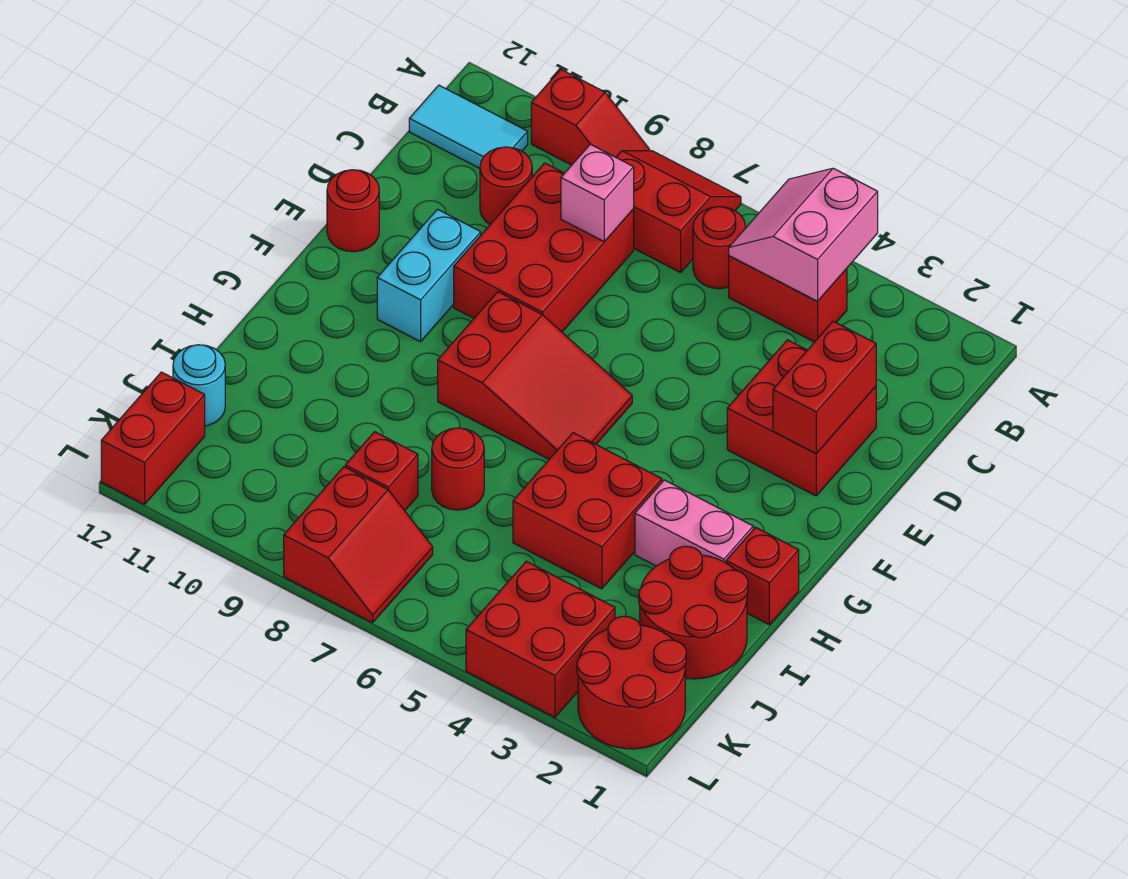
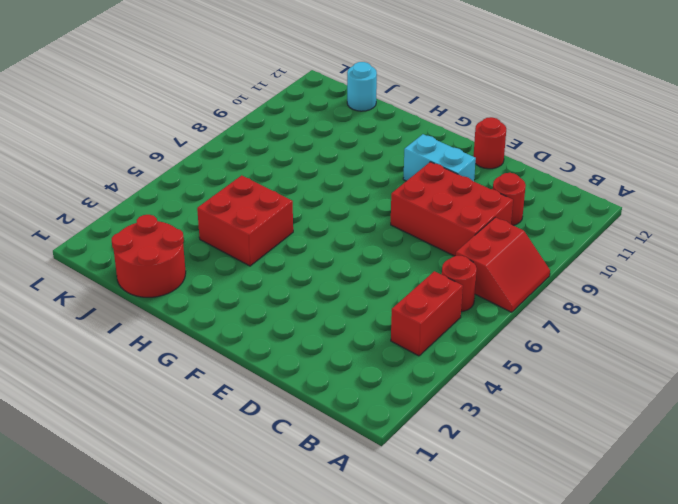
none -> red 1x2 slope [531,69,650,165]
none -> cyan 1x2 tile [409,85,528,168]
none -> red 2x2 brick [727,340,876,496]

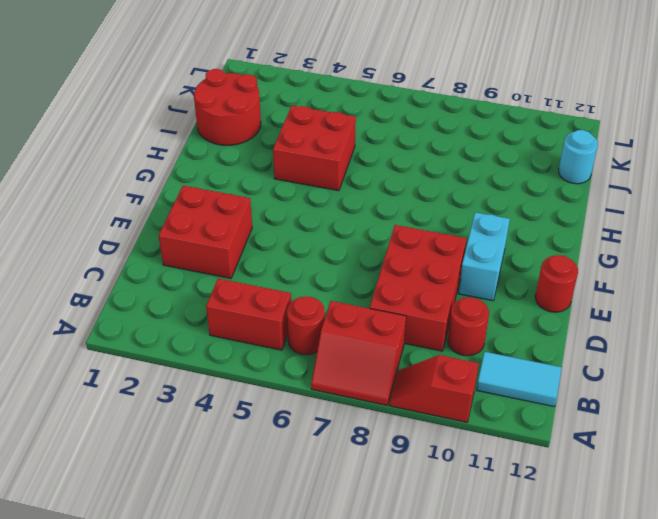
none -> red 2x3 slope [438,292,632,459]
none -> red 1x1 brick [726,527,799,625]
none -> pink 1x2 brick [635,480,753,566]

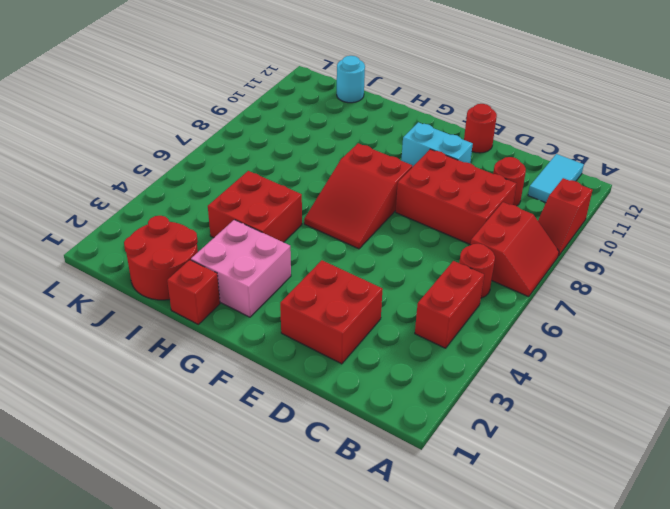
pink 2x2 brick [191,220,291,317] -> pink 1x2 brick [635,480,753,566]
none -> red 1x1 round brick [432,428,484,510]
none -> red 1x1 brick [345,432,418,511]
none -> red 2x2 round brick [577,616,686,749]

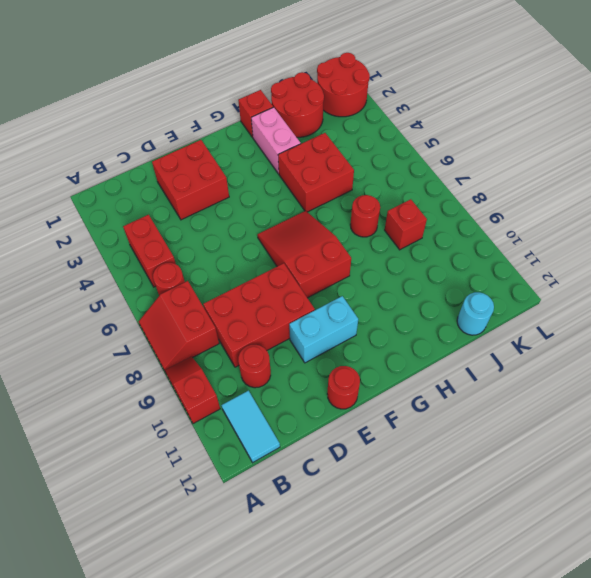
none -> red 2x2 brick [466,561,615,717]
none -> red 2x2 slope [284,467,433,623]
none -> red 1x2 brick [101,372,205,504]

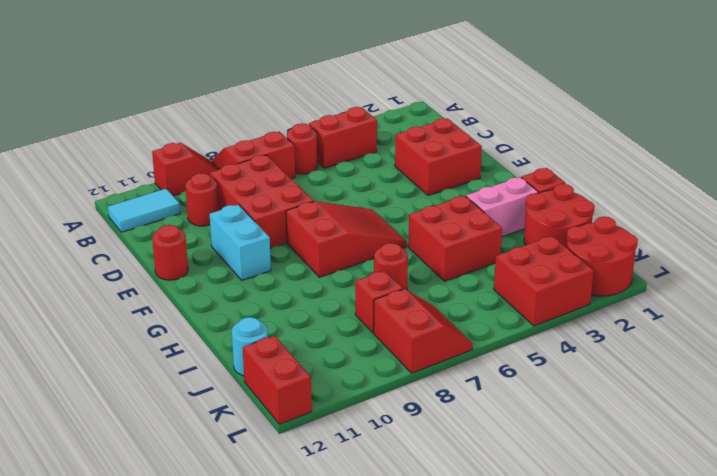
none -> pink 2x2 slope [729,168,878,302]
none -> pink 1x1 brick [561,144,634,242]
none -> red 1x2 brick [773,321,876,454]

